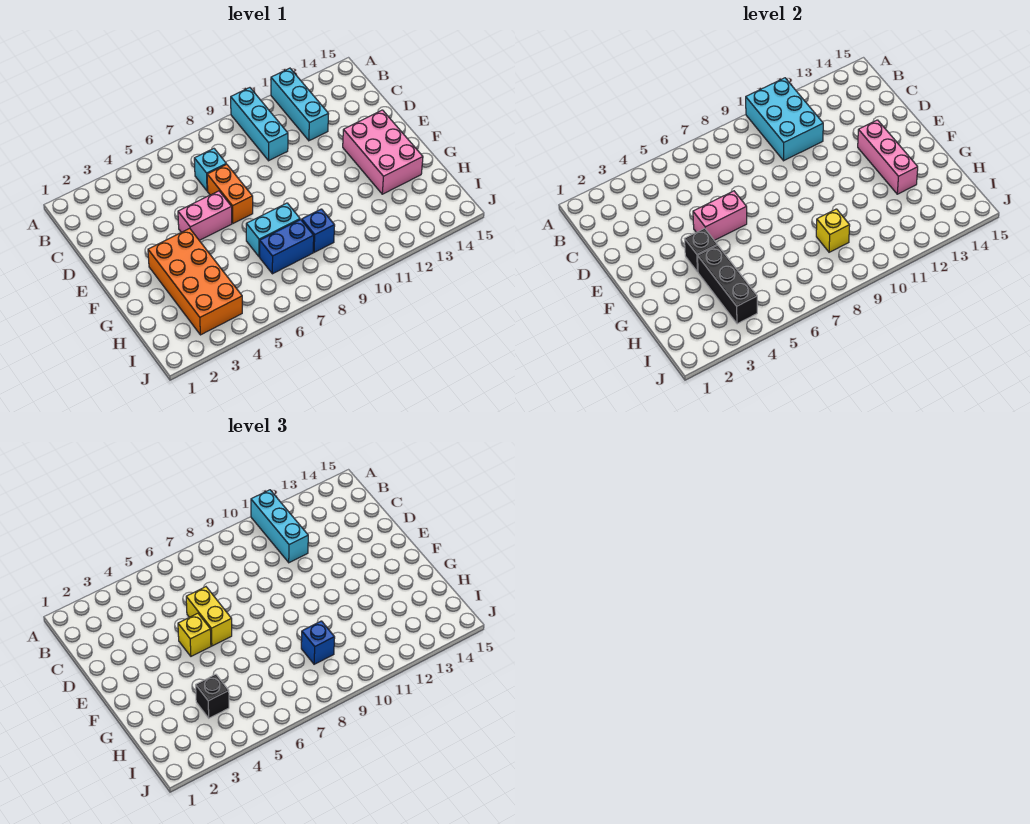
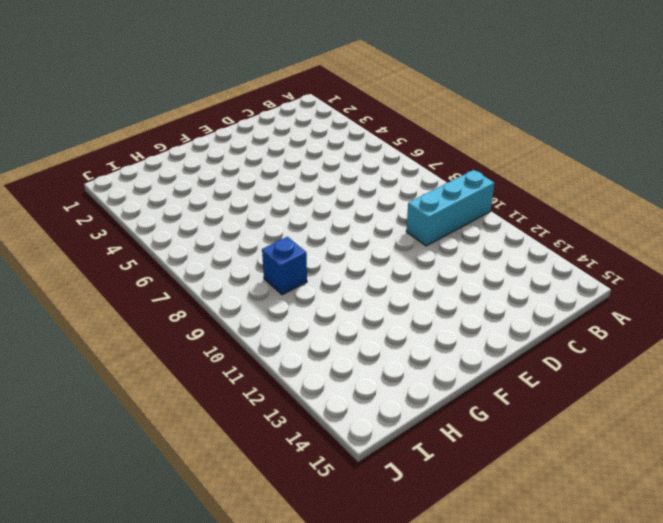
none -> cyan 1x3 brick [271,68,328,141]
none -> cyan 1x1 brick [194,149,226,191]
none -> orange 1x2 brick [207,164,253,223]

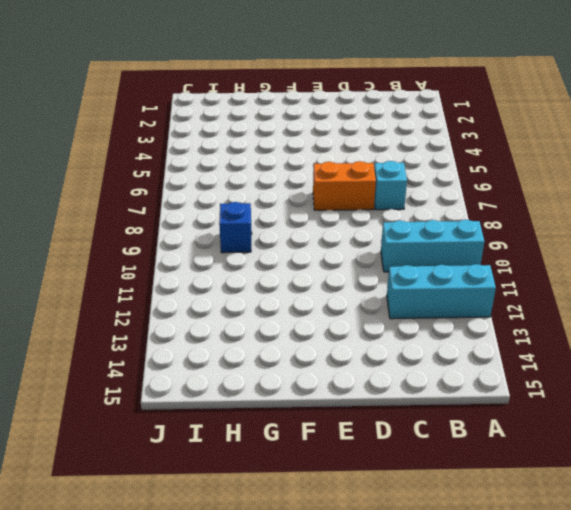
none -> pink 1x2 brick [178,191,232,240]
none -> pink 2x3 brick [343,110,423,194]
none -> orange 2x4 brick [148,228,242,335]

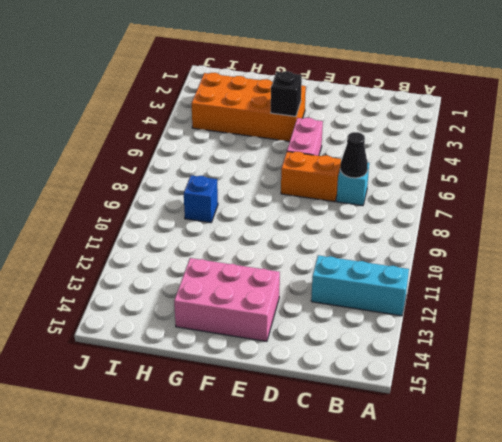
black 1x1 cone [340,132,368,178] -> none
none -> cyan 1x3 brick [231,88,288,161]
none -> cyan 1x2 brick [246,203,300,257]
none -> blue 1x2 brick [260,220,314,274]

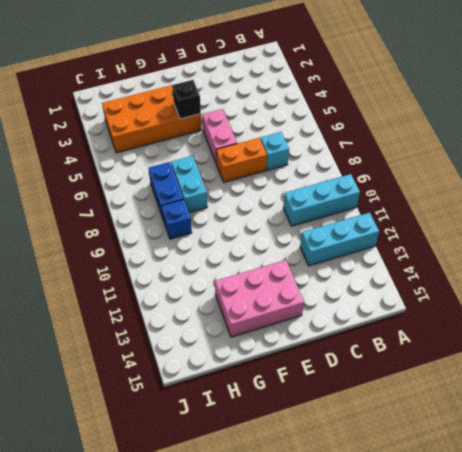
none -> cyan 2x3 brick [746,78,823,161]
none -> pink 1x2 brick [693,191,747,240]
none -> pink 1x3 brick [858,120,918,194]

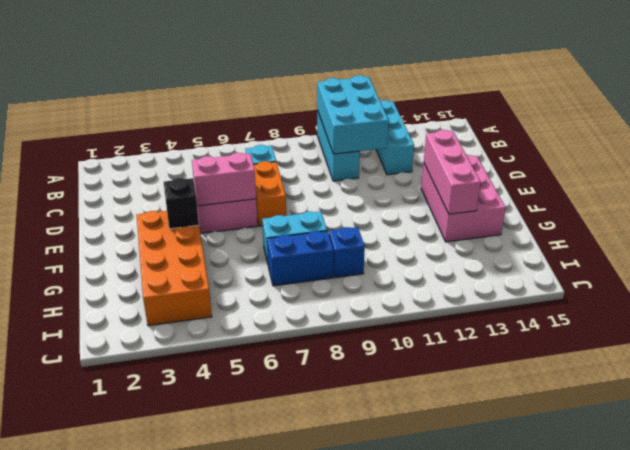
none -> black 1x3 brick [698,245,757,324]
none -> yellow 1x1 brick [816,209,850,252]
none -> cyan 1x3 brick [251,490,308,563]

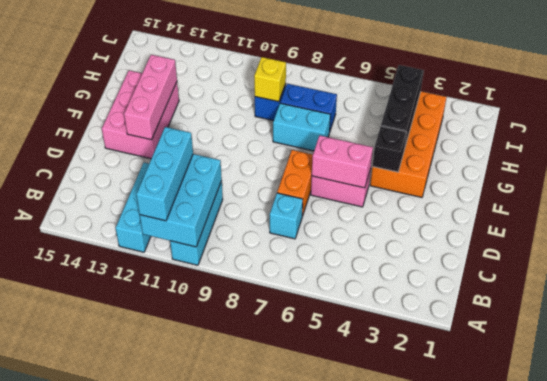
none -> yellow 1x2 brick [186,587,232,646]
none -> yellow 1x1 brick [178,613,211,656]
none -> black 1x1 brick [196,674,229,718]

